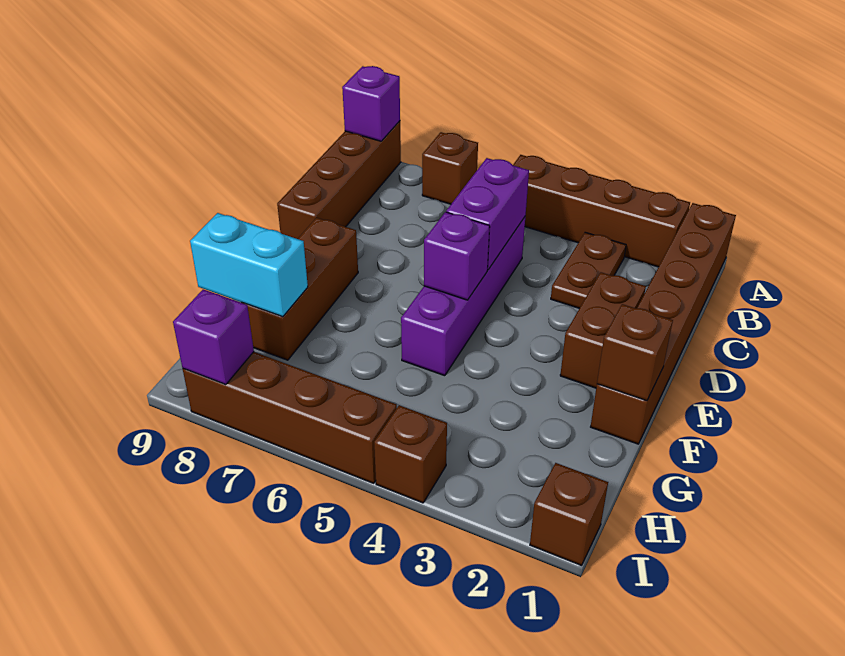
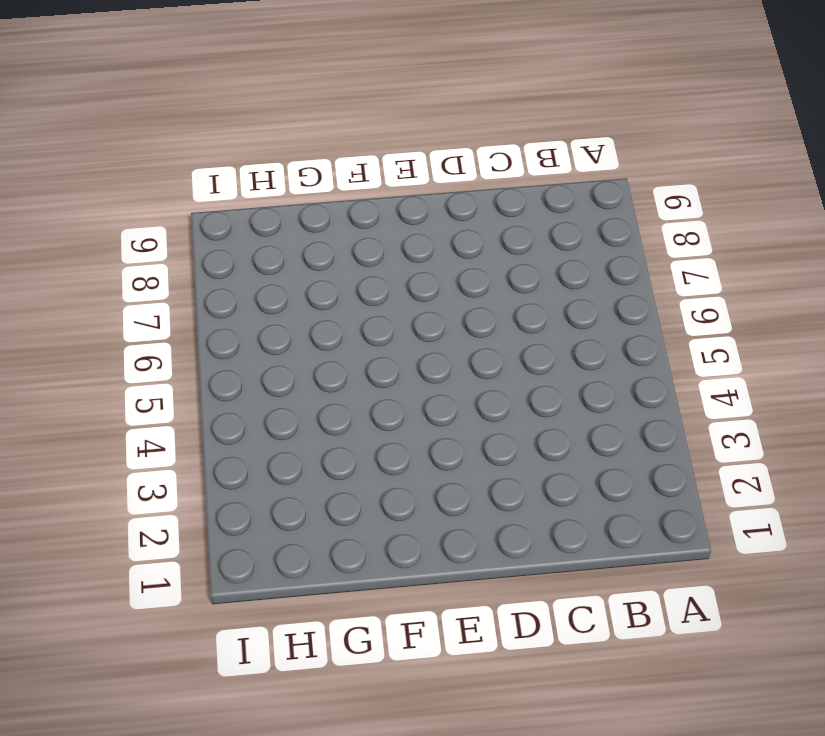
none -> brown 1x6 brick [591,203,736,444]
none -> brown 1x4 brick [513,155,690,267]
none -> brown 1x1 brick [422,132,478,204]

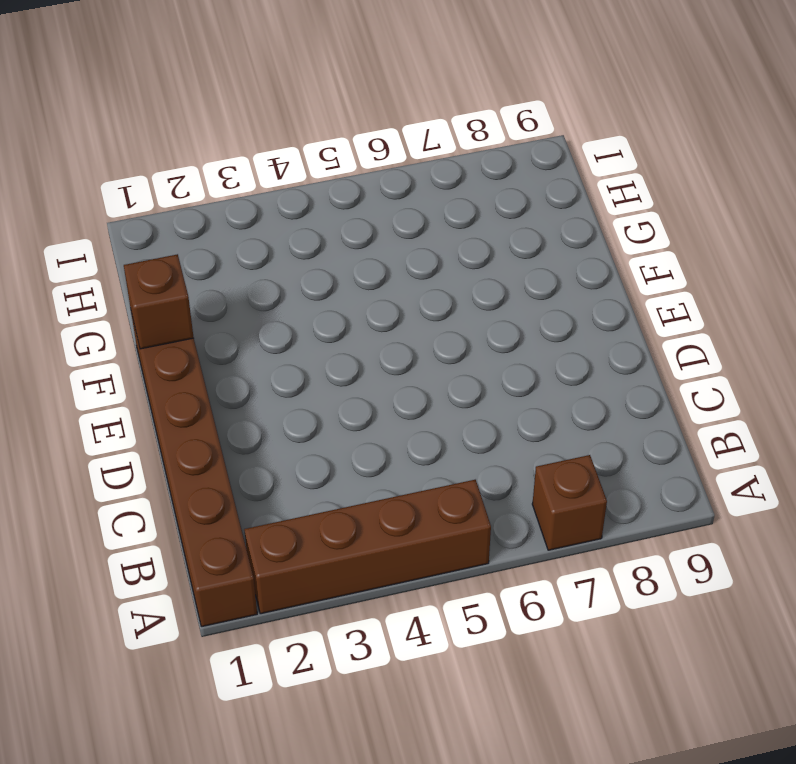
none -> brown 1x4 brick [277,121,401,239]
none -> brown 1x2 plate [551,232,626,308]
none -> purple 1x4 brick [401,217,525,376]

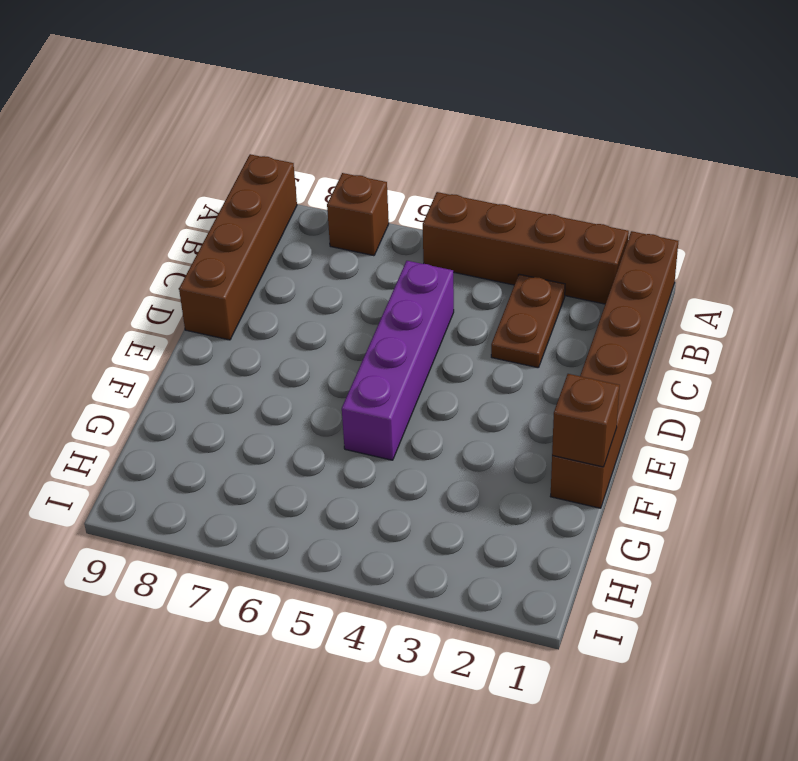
none -> brown 1x2 brick [560,272,646,388]
none -> brown 1x3 brick [241,218,358,360]
none -> brown 1x1 brick [530,463,608,565]

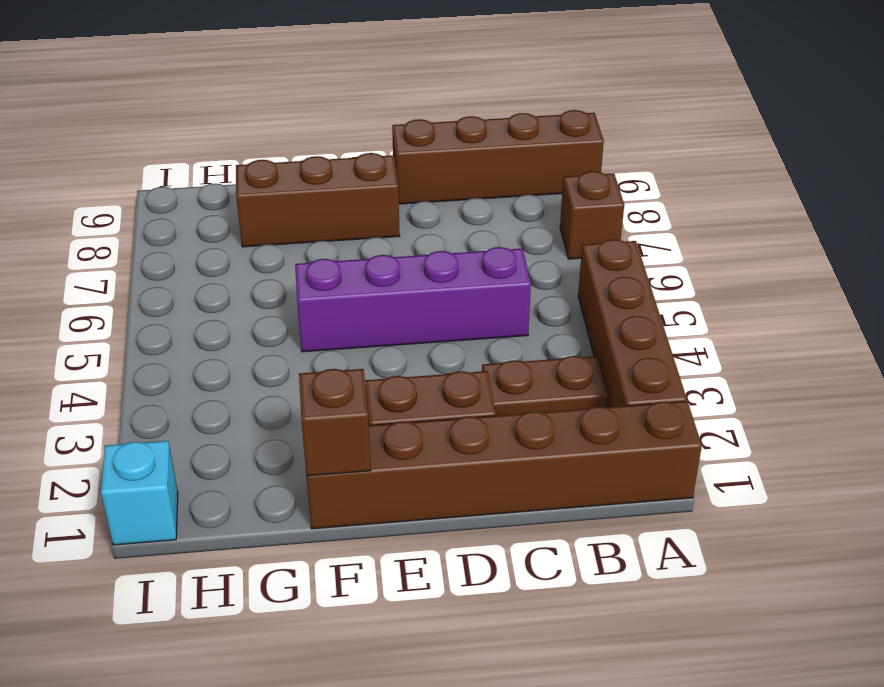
cyan 1x1 brick [101,441,178,545] -> brown 1x1 brick [530,463,608,565]
none -> brown 1x1 brick [374,405,447,503]
none -> brown 1x4 brick [183,352,397,483]
none -> purple 1x1 brick [342,66,400,141]

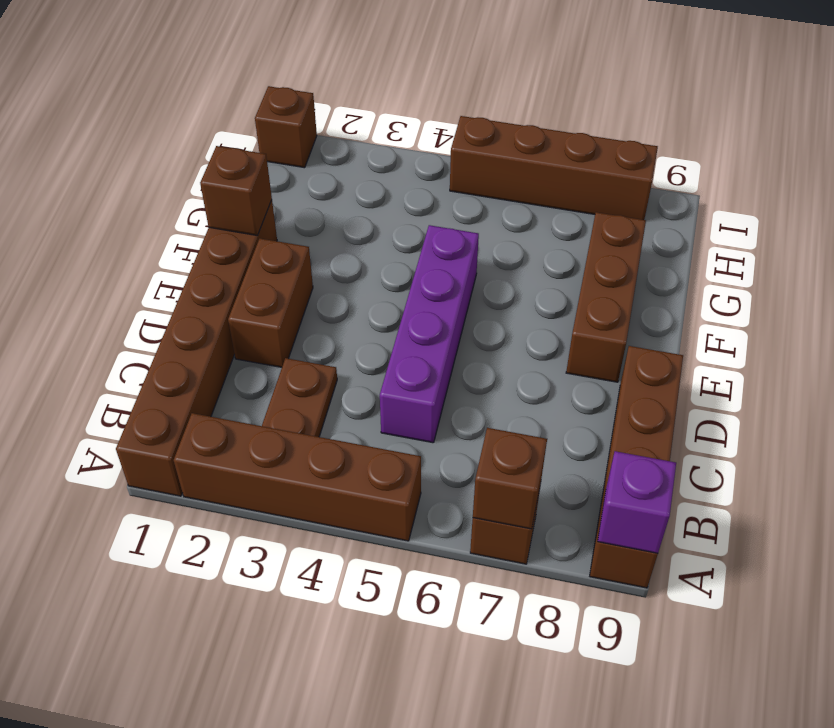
brown 1x1 brick [473,428,547,529] -> brown 1x1 brick moved to [374,405,447,503]
none -> purple 1x2 brick [446,158,529,270]
none -> purple 1x1 brick [424,212,490,300]
none -> cyan 1x2 brick [190,213,308,317]

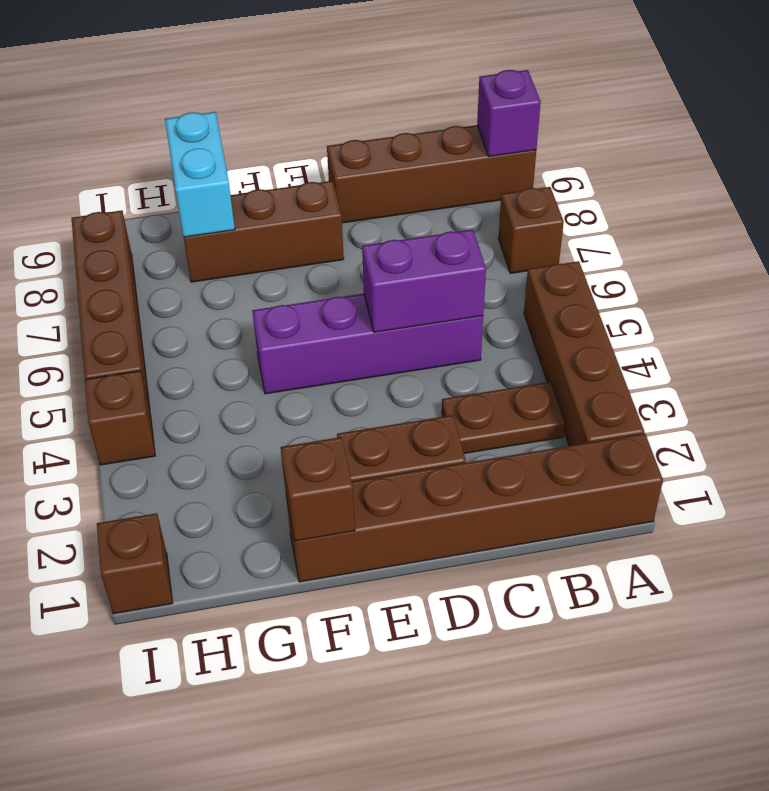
none -> purple 1x1 brick [424,212,490,300]
none -> purple 1x1 brick [173,289,254,385]

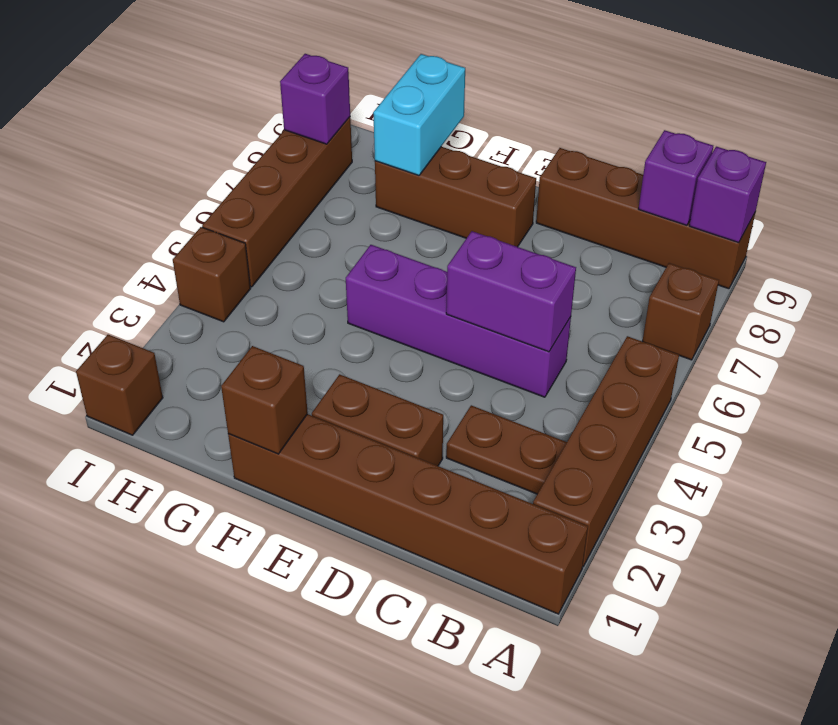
purple 1x1 brick [639,130,713,225] -> purple 1x1 brick moved to [424,212,490,300]

